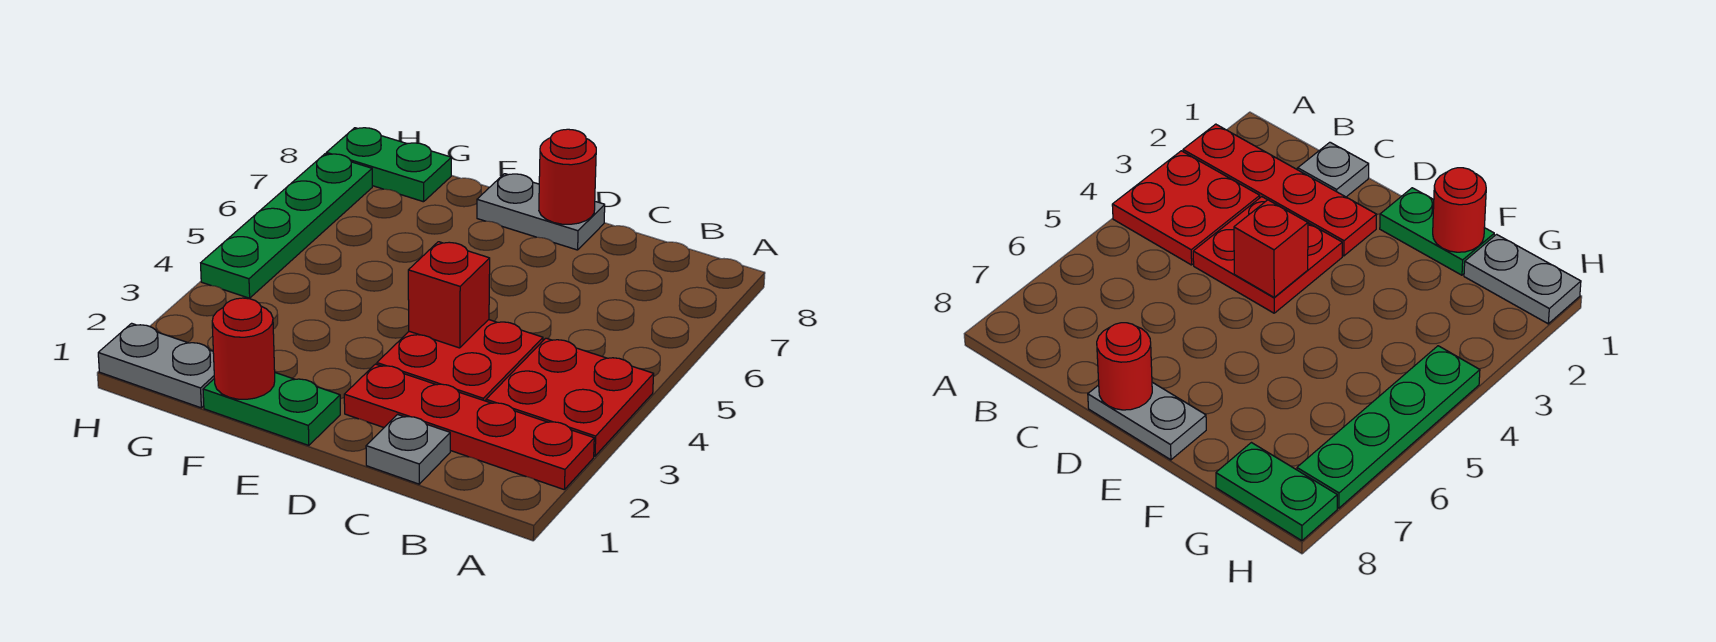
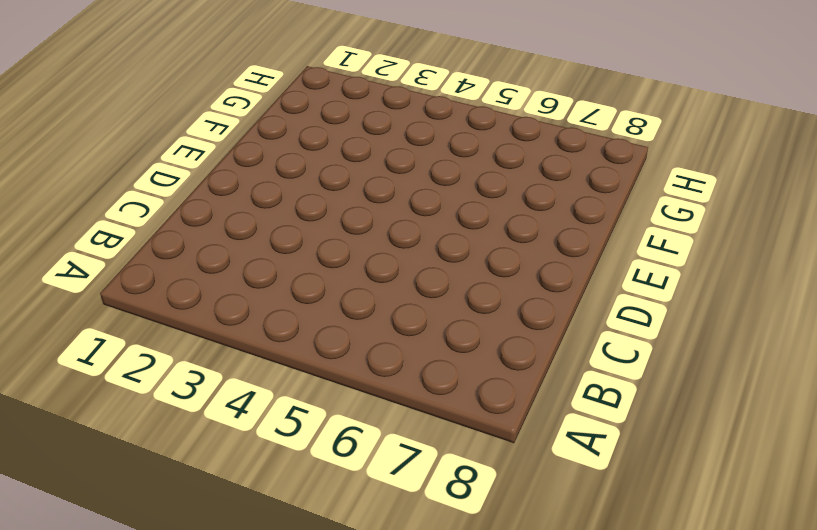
none -> red 1x4 plate [344,364,594,490]
none -> red 2x2 plate [486,338,654,456]
none -> grey 1x1 plate [366,414,450,484]

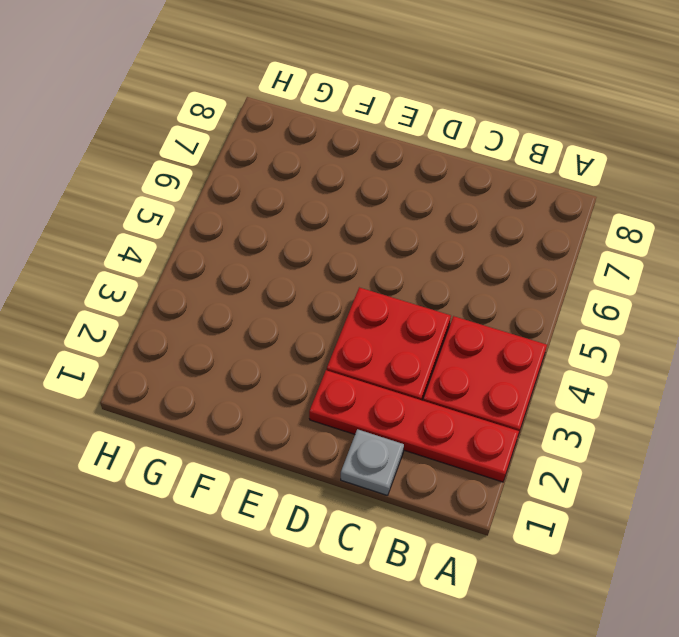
none -> grey 1x2 plate [477,174,605,250]
none -> green 1x2 plate [203,373,340,445]
none -> grey 1x2 plate [98,323,214,408]

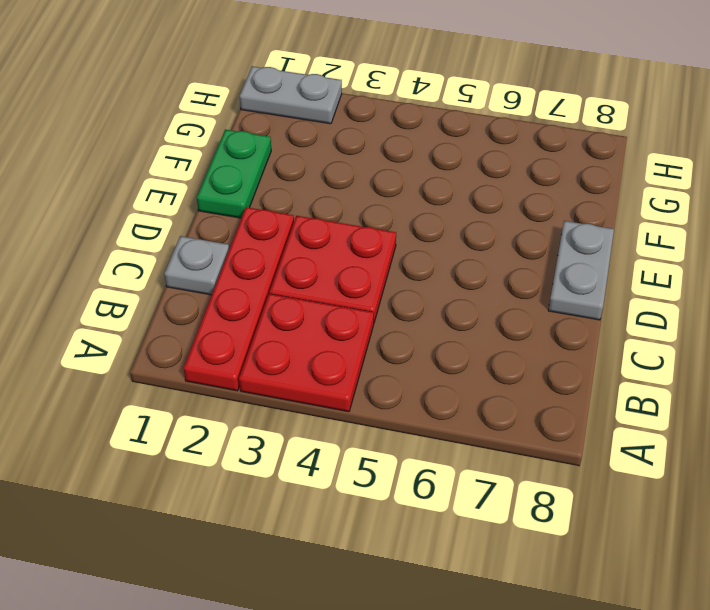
grey 1x2 plate [239,66,342,124] -> grey 1x2 plate turned to [98,323,214,408]
none -> green 1x2 plate [326,128,451,202]
none -> green 1x4 plate [201,154,372,298]
none -> red 1x1 brick [408,242,490,348]

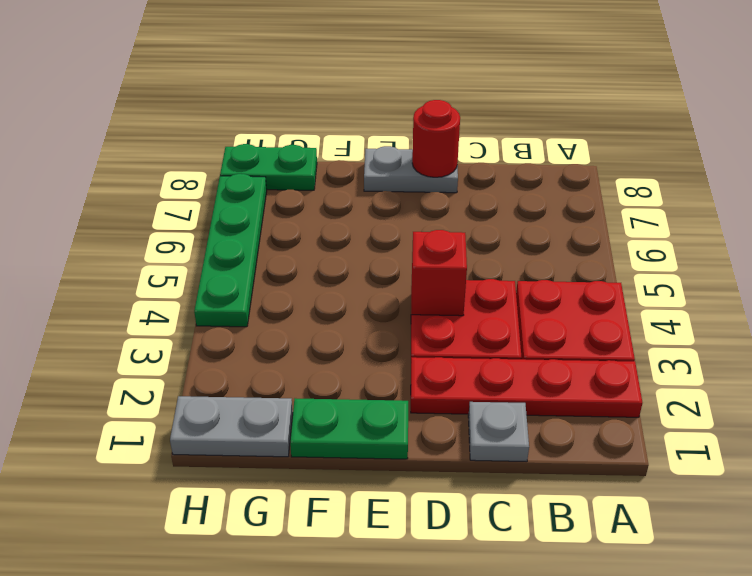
none -> red 1x1 round brick [212,298,275,399]

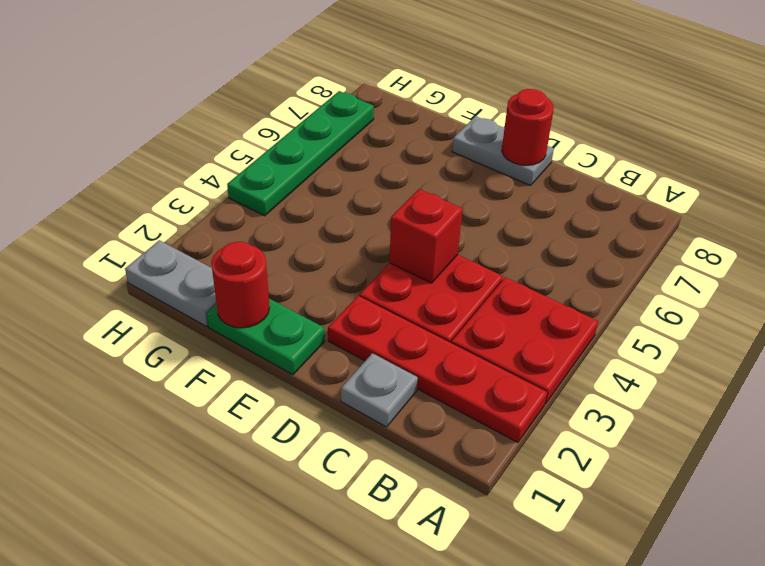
none -> green 1x2 plate [326,128,451,202]

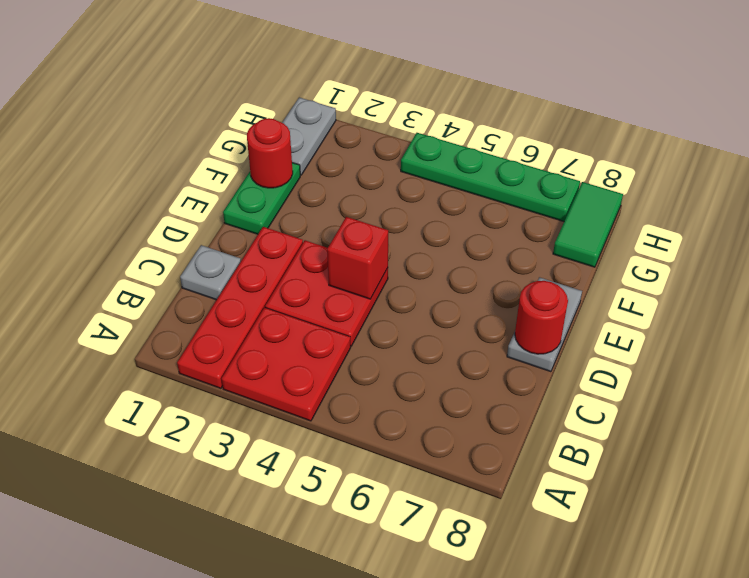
green 1x2 tile [553,182,623,267] -> green 1x2 plate [326,128,451,202]

